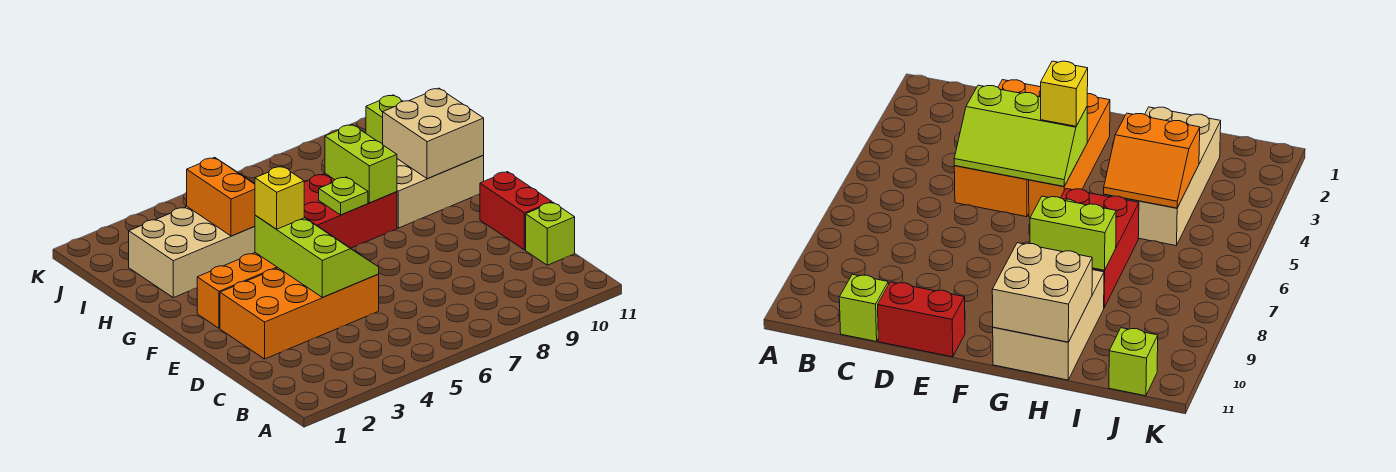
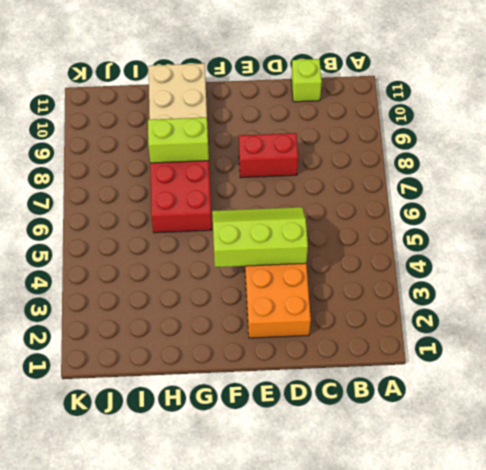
red 1x2 brick [239,133,298,178] -> red 1x2 brick moved to [480,172,552,250]
none -> orange 1x4 brick [197,253,278,328]
none -> tan 2x4 brick [129,206,255,298]
none -> lime 1x1 brick [366,95,403,144]

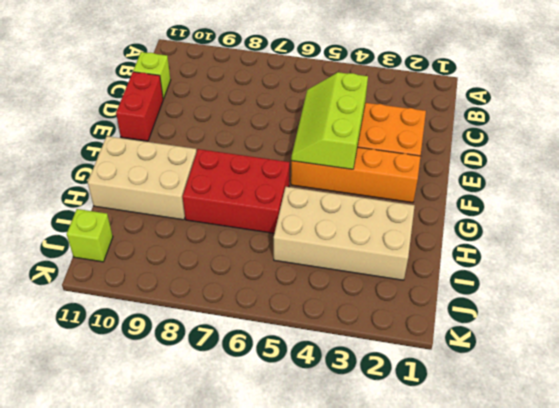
none -> lime 1x1 plate [319,177,368,215]
none -> lime 1x2 brick [325,125,397,203]
none -> tan 2x2 brick [383,88,484,179]

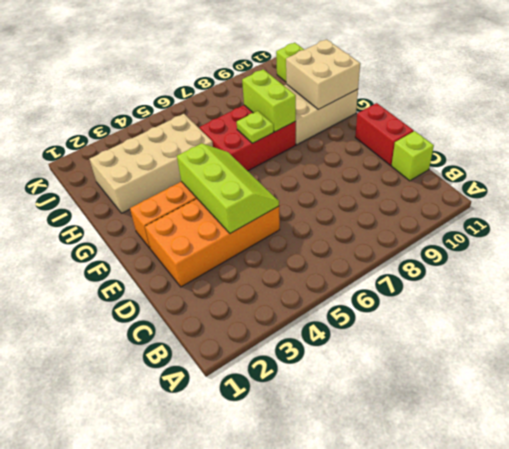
none -> orange 2x2 slope [187,157,255,236]
none -> yellow 1x1 brick [255,166,304,229]

